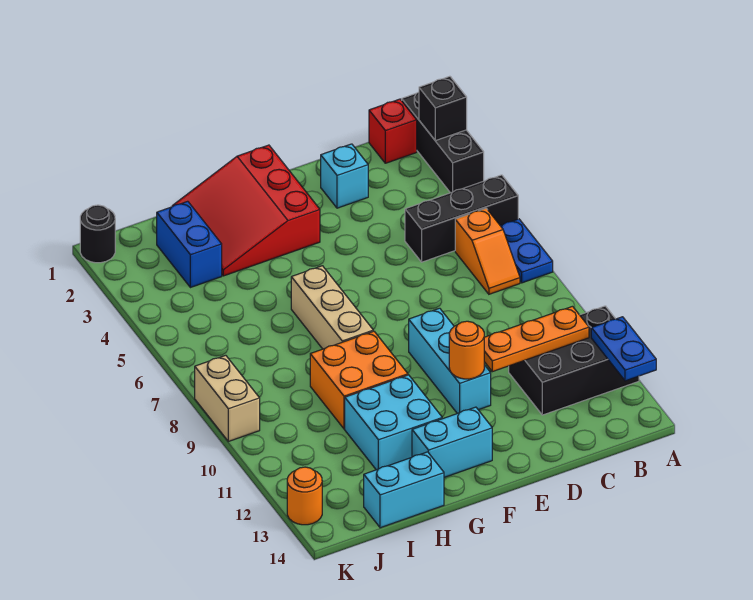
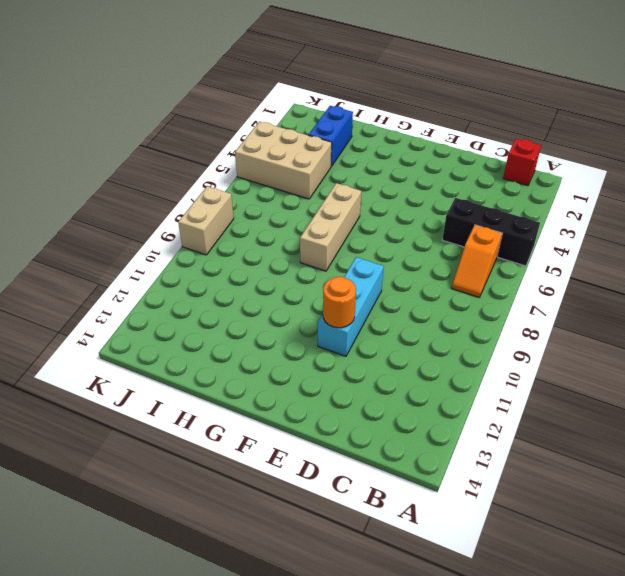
tan 2x3 brick [235,122,332,199] -> none
none -> black 1x3 brick [402,92,484,193]
none -> blue 1x2 plate [500,219,553,283]
none -> black 2x3 brick [509,306,639,415]

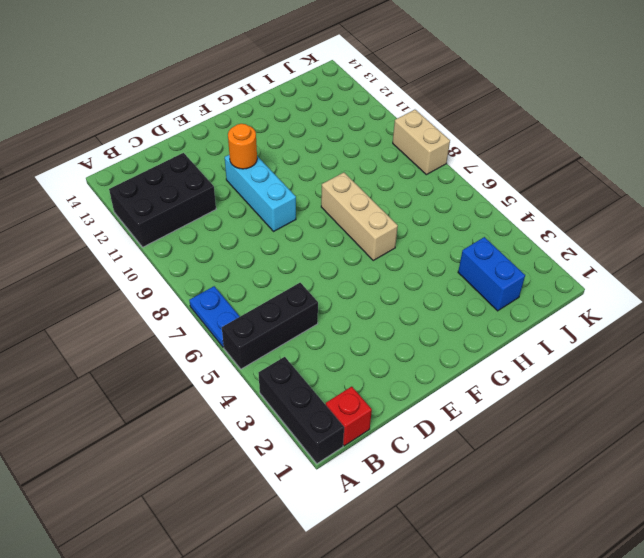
none -> orange 1x2 slope [455,208,520,294]
none -> cyan 1x1 brick [321,144,368,208]
none -> red 3x3 slope [173,145,320,276]

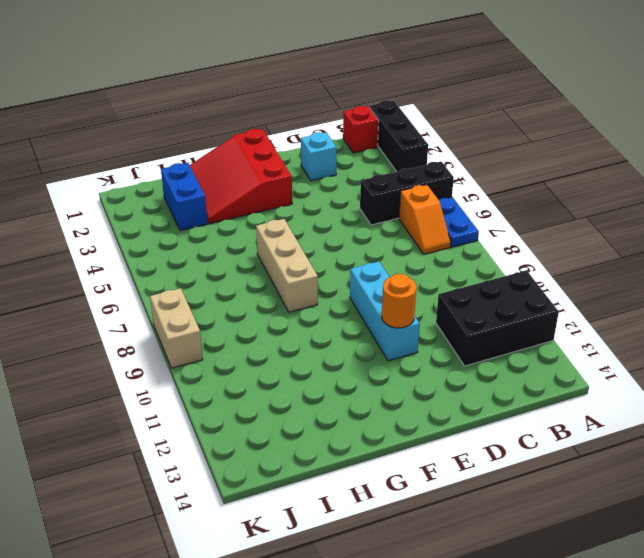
none -> cyan 1x2 brick [412,407,492,477]
none -> orange 2x2 brick [310,331,408,429]
none -> cyan 2x2 brick [345,375,442,470]

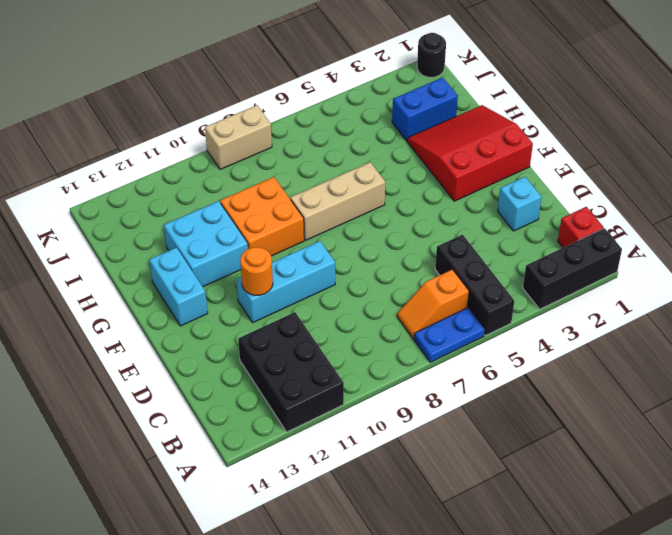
none -> cyan 1x2 brick [364,452,444,528]
none -> orange 1x1 round brick [287,467,322,525]
none -> black 1x1 brick [419,76,467,141]

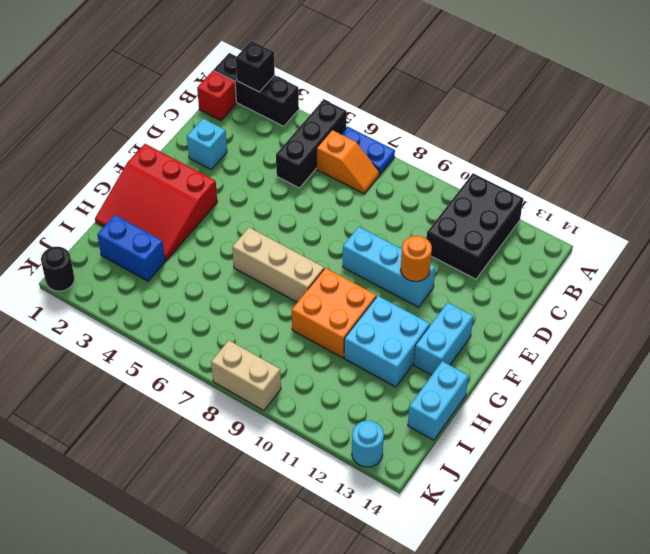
cyan 1x1 round brick [352,421,384,467] -> orange 1x1 round brick [287,467,322,525]
none -> blue 1x2 plate [591,317,656,381]
none -> orange 1x3 plate [484,306,589,372]

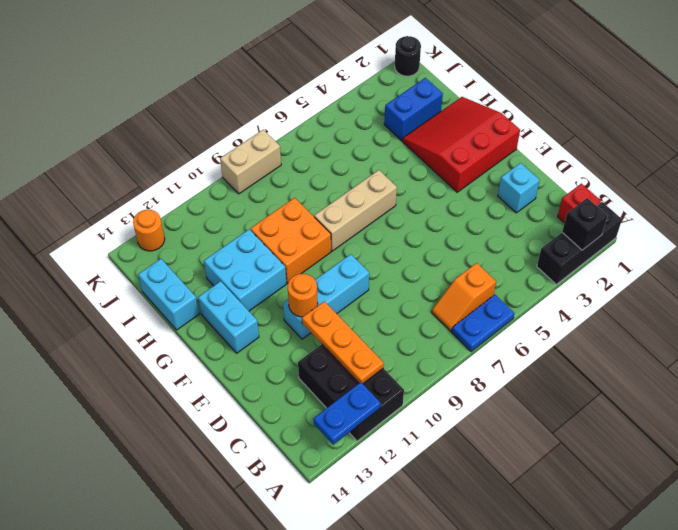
none -> black 1x3 brick [405,175,518,262]

